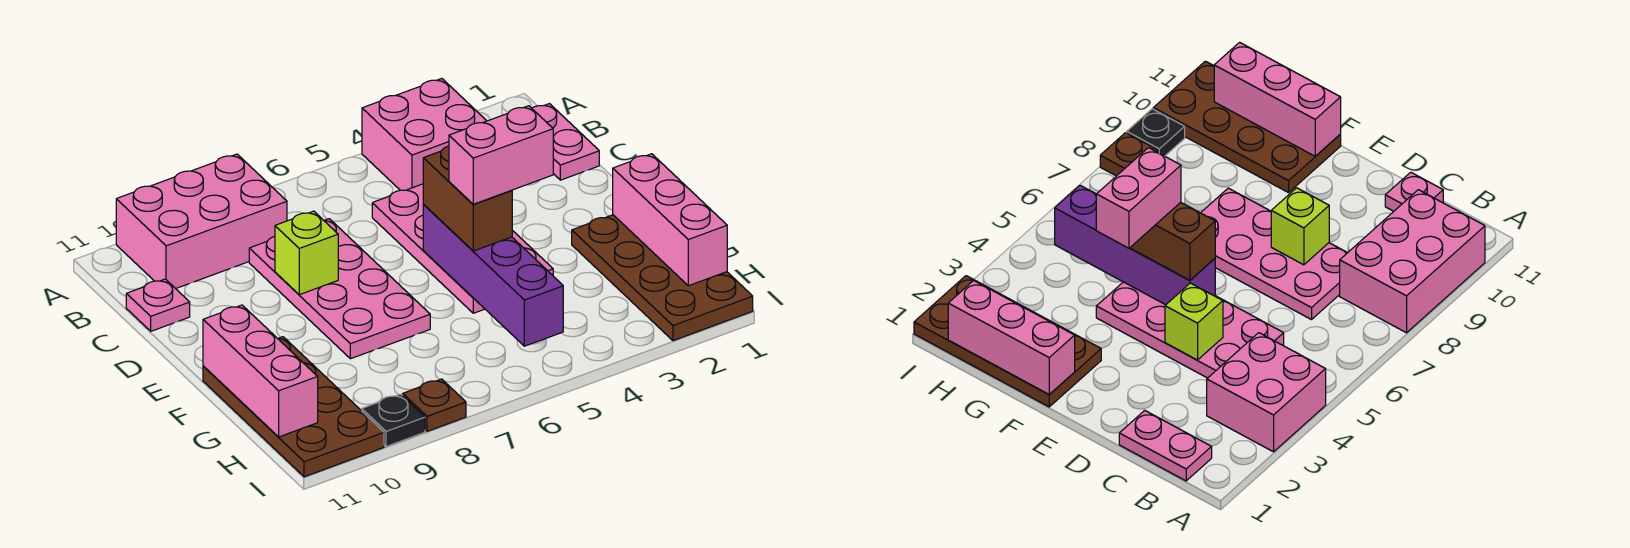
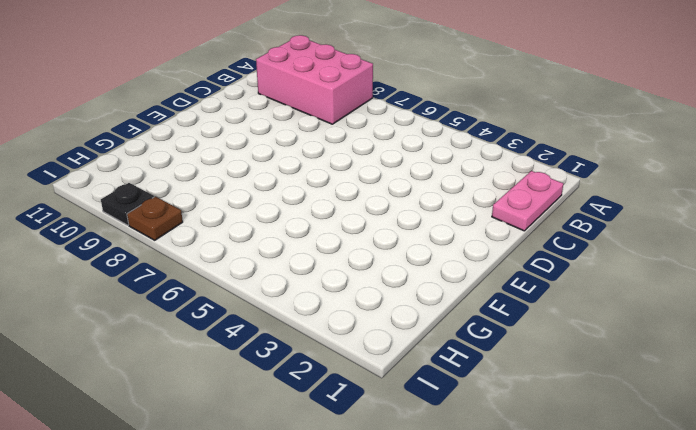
none -> pink 2x2 brick [362,79,486,190]
none -> pink 2x4 plate [372,184,553,313]
none -> pink 2x4 plate [249,219,430,359]

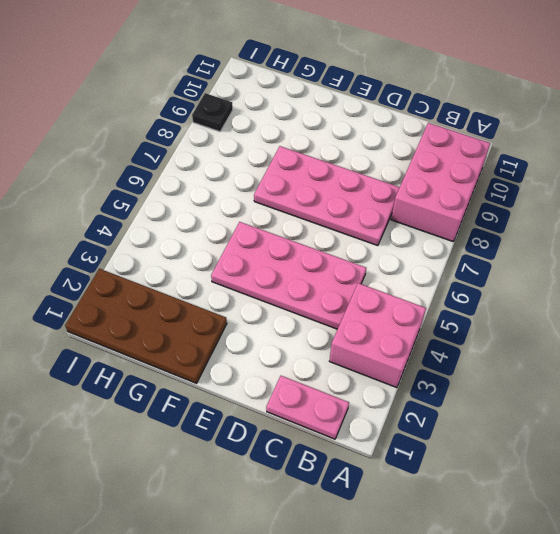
none -> pink 1x1 plate [126,279,190,331]
none -> brown 2x4 plate [203,337,384,477]
none -> brown 1x1 plate [403,379,466,431]

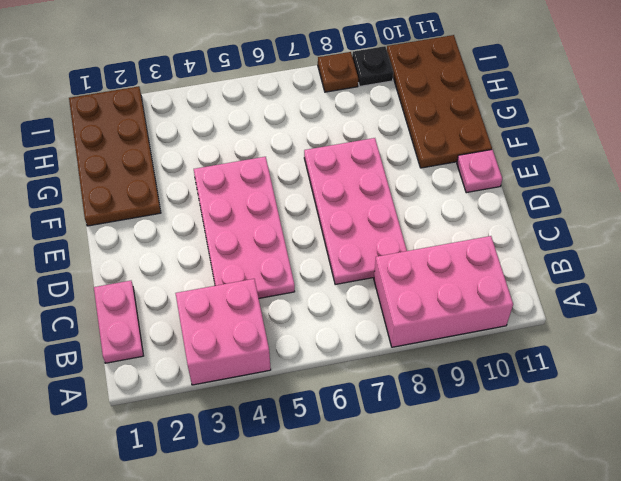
pink 1x1 plate [457,150,502,193] -> pink 1x1 plate moved to [126,279,190,331]
none -> lime 1x1 brick [1165,283,1223,360]
none -> lime 1x1 brick [275,211,338,295]
none -> purple 1x4 brick [423,205,563,346]

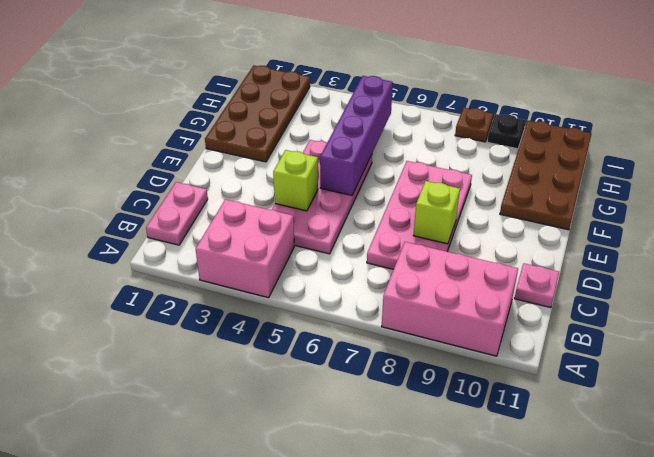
none -> pink 1x3 brick [613,154,727,286]
none -> pink 1x3 brick [203,305,318,437]
none -> brown 1x2 brick [423,146,512,251]

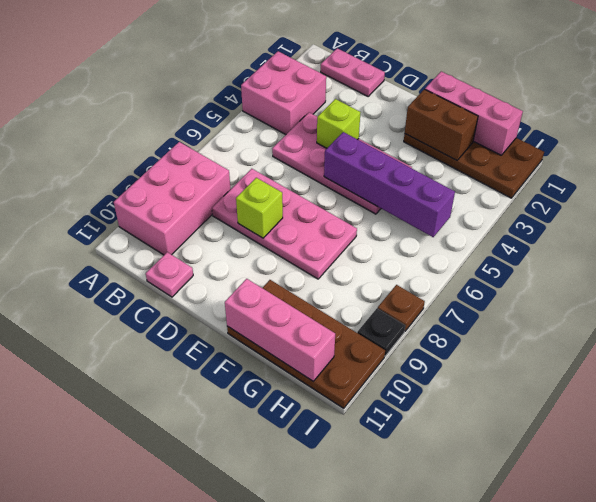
brown 1x2 brick [405,89,478,160] -> brown 1x2 brick moved to [423,146,512,251]
none -> pink 1x2 brick [449,106,553,204]

